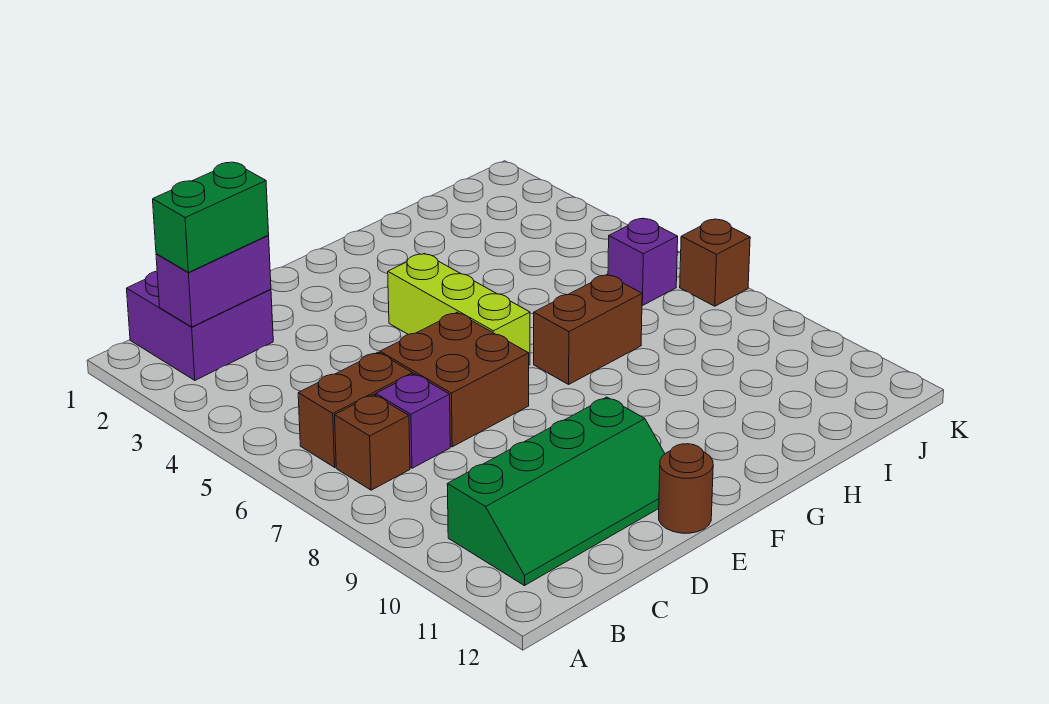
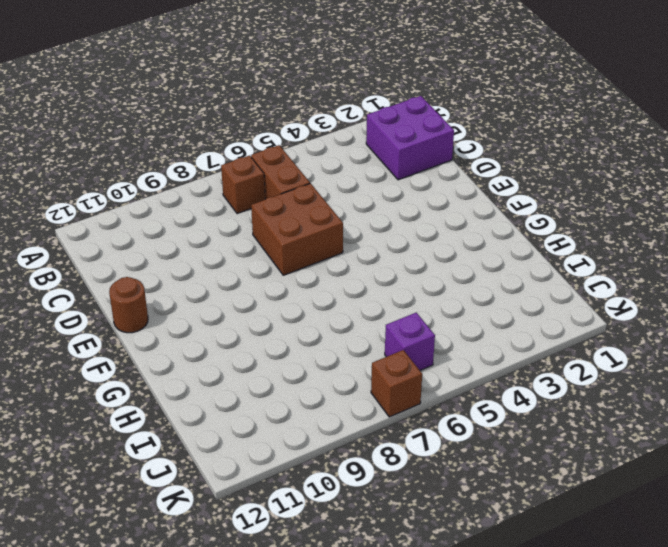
none -> green 2x4 slope [447,397,665,586]
none -> purple 1x1 brick [376,374,450,468]
none -> lime 1x3 brick [388,253,530,365]

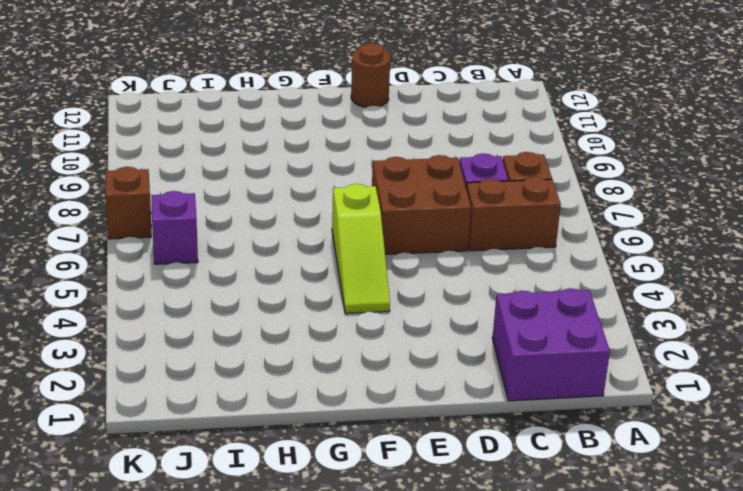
lime 1x3 slope [332,184,390,314] -> lime 1x3 brick [388,253,530,365]
none -> green 2x4 slope [447,397,665,586]
none -> brown 1x2 brick [534,275,642,384]
none -> purple 1x2 brick [156,236,271,327]

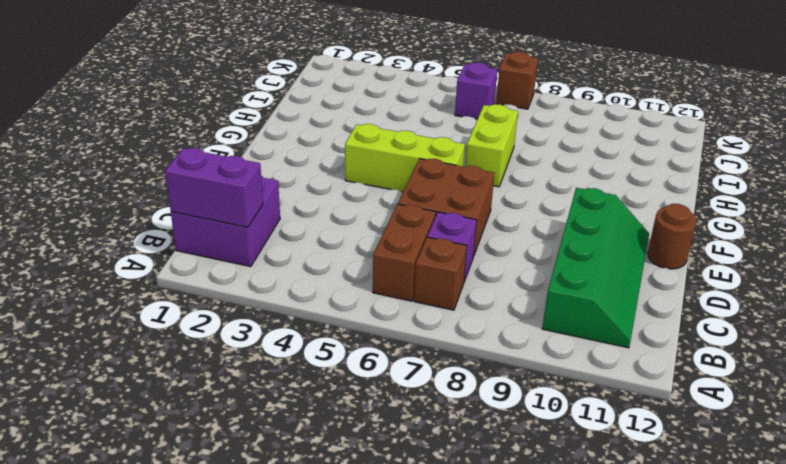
purple 1x2 brick [165,148,263,227] -> purple 1x2 brick turned to [156,236,271,327]
lime 1x2 brick [465,104,518,187] -> brown 1x2 brick [534,275,642,384]
none -> green 1x2 brick [153,162,269,272]

